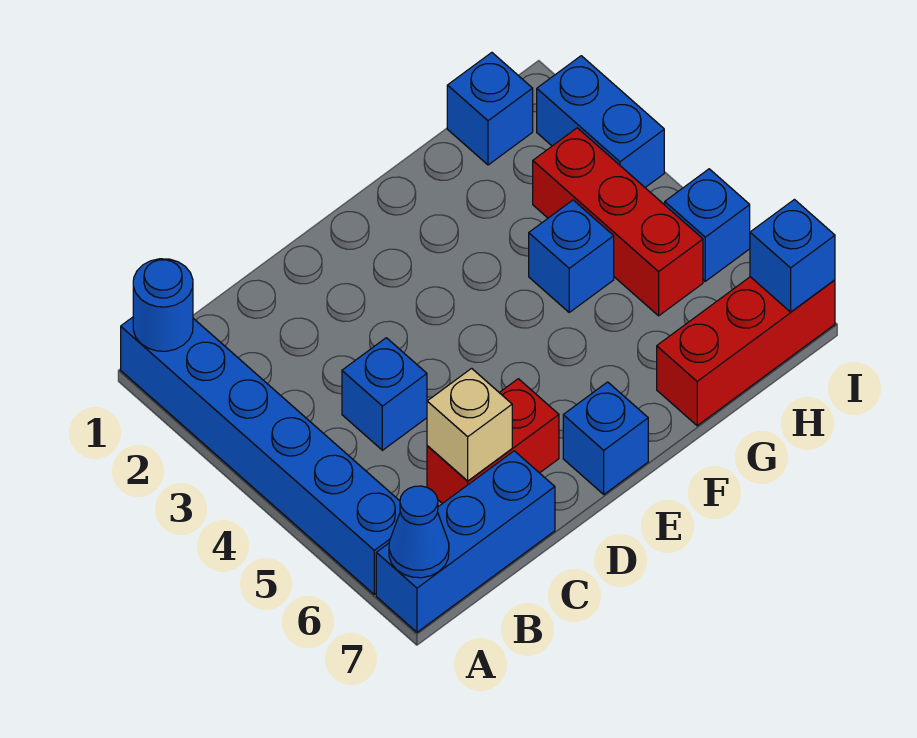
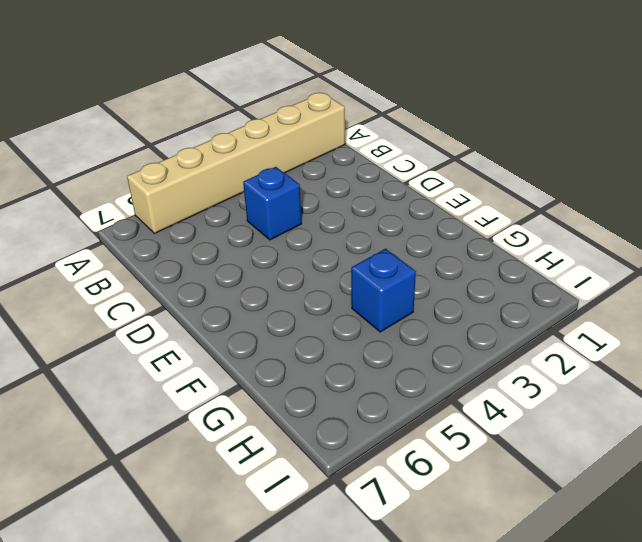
tan 1x6 brick [127,93,345,234] -> blue 1x6 brick [121,317,400,595]
none -> blue 1x3 brick [376,451,555,632]
none -> red 1x2 brick [427,379,559,504]
none -> blue 1x1 brick [563,382,648,494]

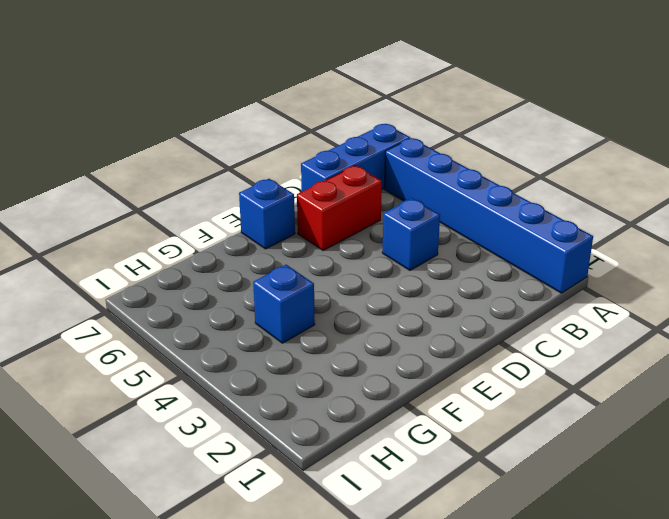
none -> red 1x3 brick [657,277,835,426]
none -> blue 1x1 brick [447,53,533,165]
none -> red 1x3 brick [533,128,703,316]

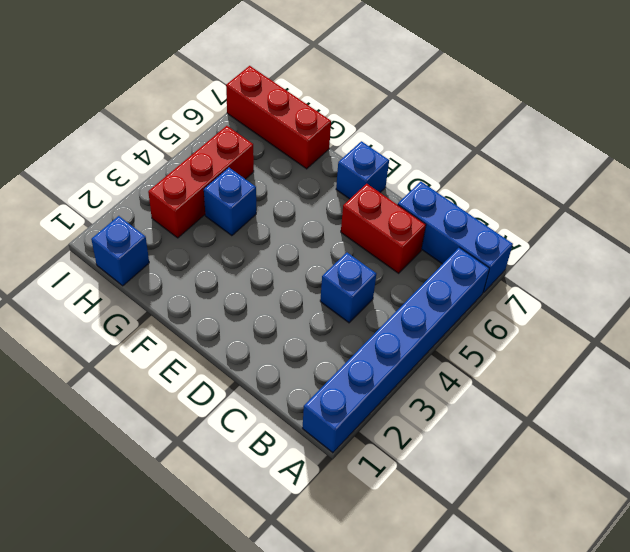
none -> blue 1x2 brick [537,56,664,187]
none -> blue 1x1 brick [665,169,750,281]
none -> blue 1x1 round brick [133,259,193,351]

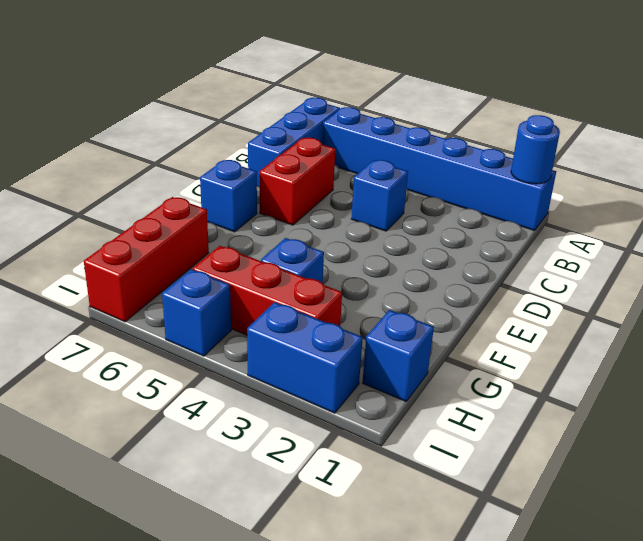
none -> blue 1x1 cone [389,486,449,578]
none -> tan 1x1 brick [427,368,512,481]
none -> blue 1x1 brick [750,200,835,312]

